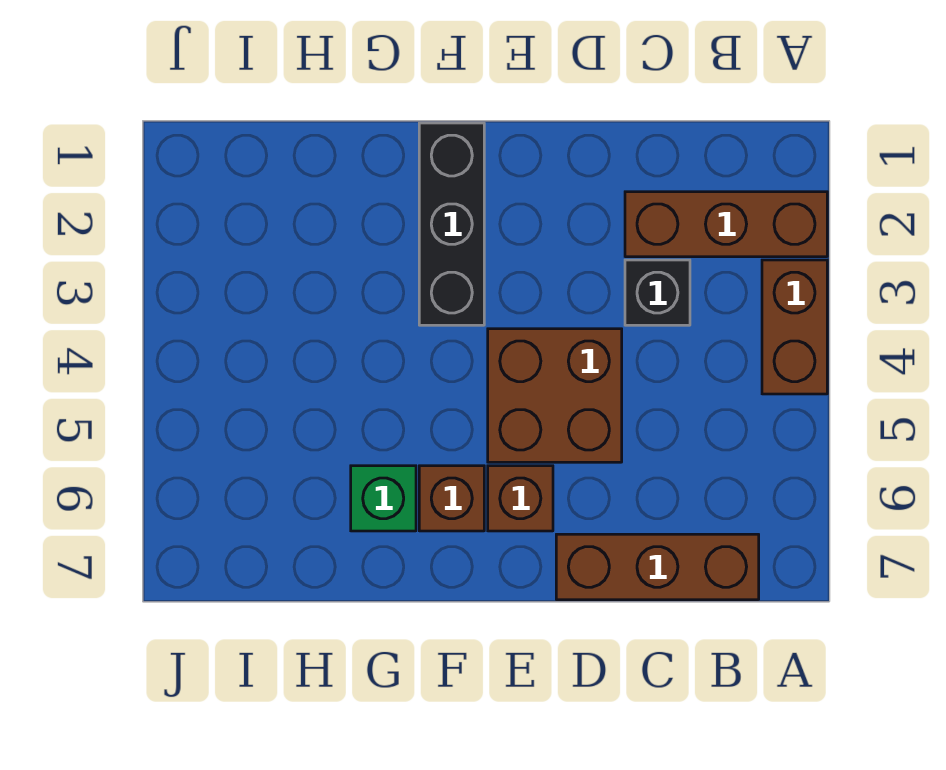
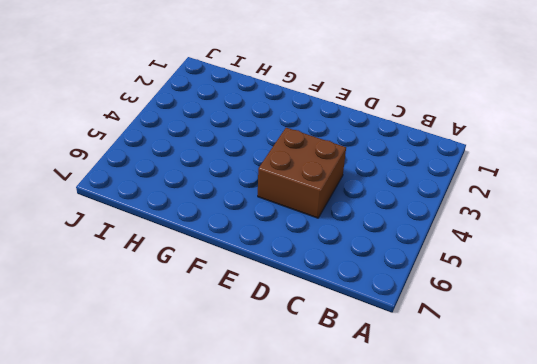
none -> brown 1x3 brick [625,192,827,257]
none -> brown 1x2 brick [762,260,827,394]

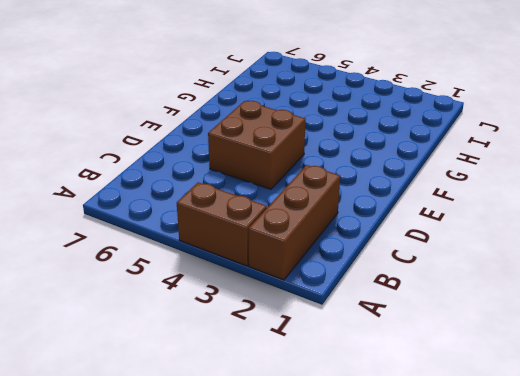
none -> brown 1x3 brick [556,534,759,600]
none -> black 1x1 brick [625,260,690,325]

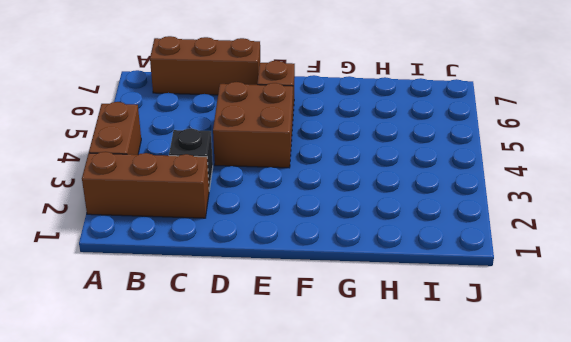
none -> black 1x3 brick [419,123,484,325]
none -> brown 1x1 brick [419,466,484,531]

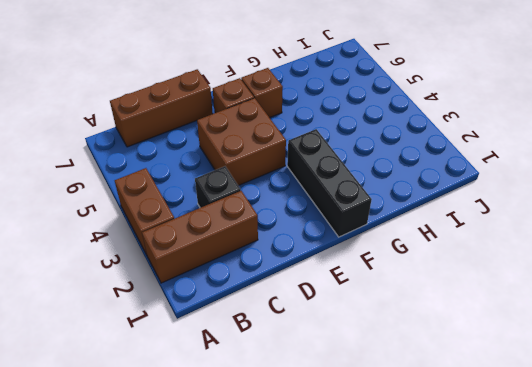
none -> green 1x1 brick [351,466,416,531]

